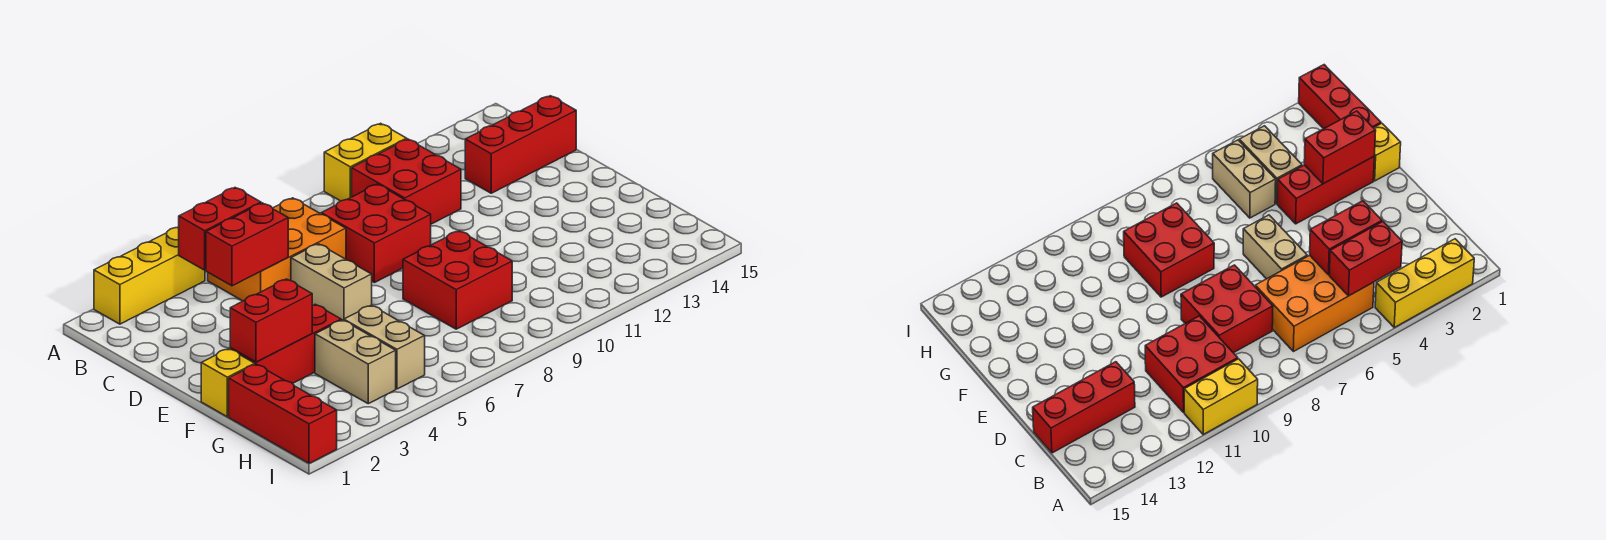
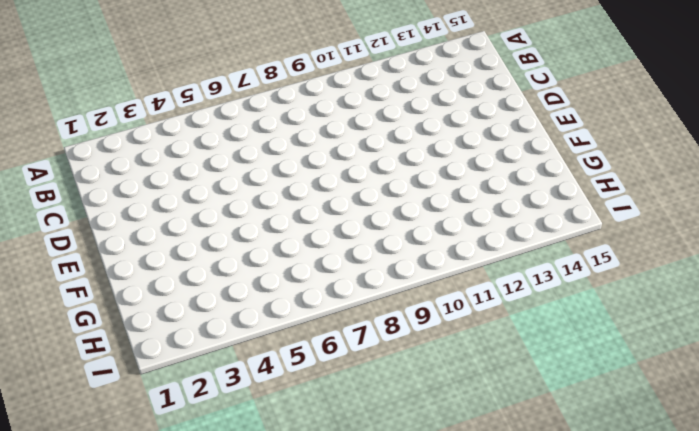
none -> yellow 1x3 brick [94,227,205,324]
none -> yellow 1x2 brick [324,123,407,201]
none -> orange 2x3 brick [208,198,346,301]

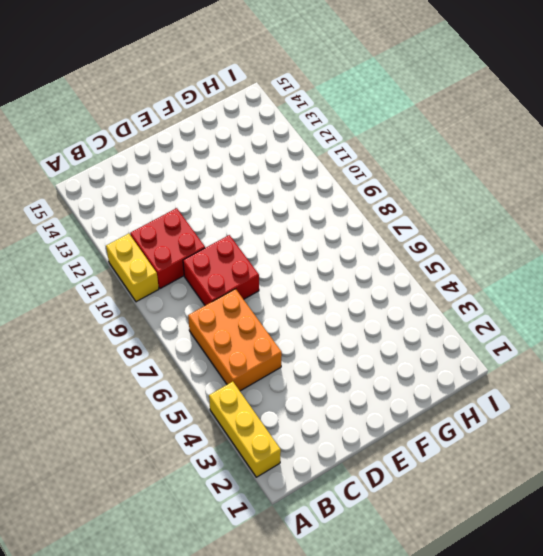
none -> red 1x3 brick [465,96,576,193]
none -> tan 1x2 brick [291,244,372,320]
none -> yellow 1x1 brick [201,349,255,417]

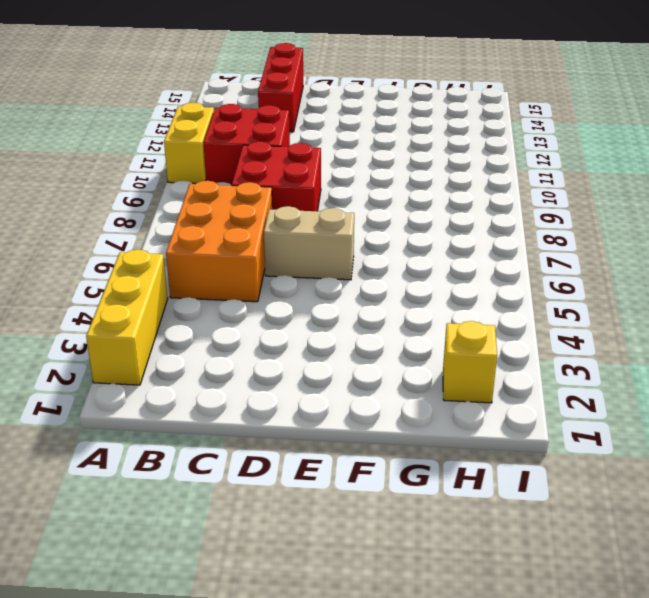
yellow 1x1 brick [443,321,497,403] -> yellow 1x1 brick moved to [201,349,255,417]
none -> red 1x3 brick [230,304,341,384]
none -> red 2x2 brick [403,231,512,329]
none -> red 1x3 brick [229,364,337,463]

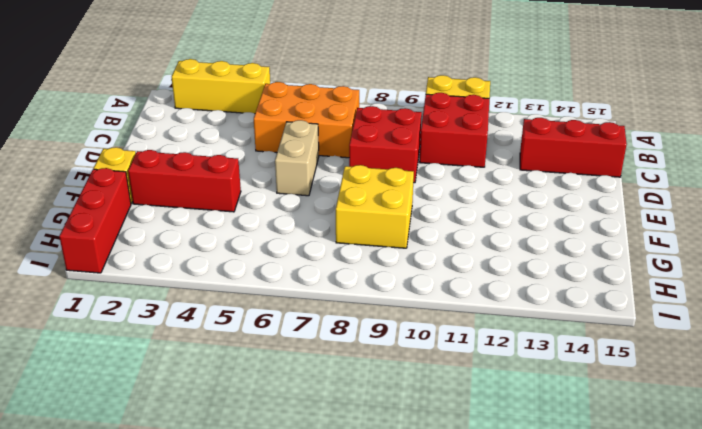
yellow 2x2 brick [336,165,414,248] -> red 2x2 brick [403,231,512,329]
none -> tan 1x2 brick [315,320,396,404]
none -> tan 1x2 brick [344,305,425,389]
none -> red 1x2 brick [179,188,261,270]

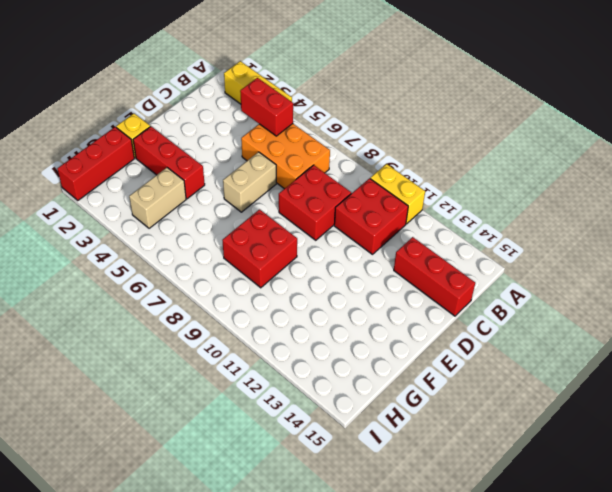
none -> tan 1x2 brick [344,305,425,389]
none -> red 1x2 brick [206,203,288,286]
none -> red 1x2 brick [230,279,312,362]

